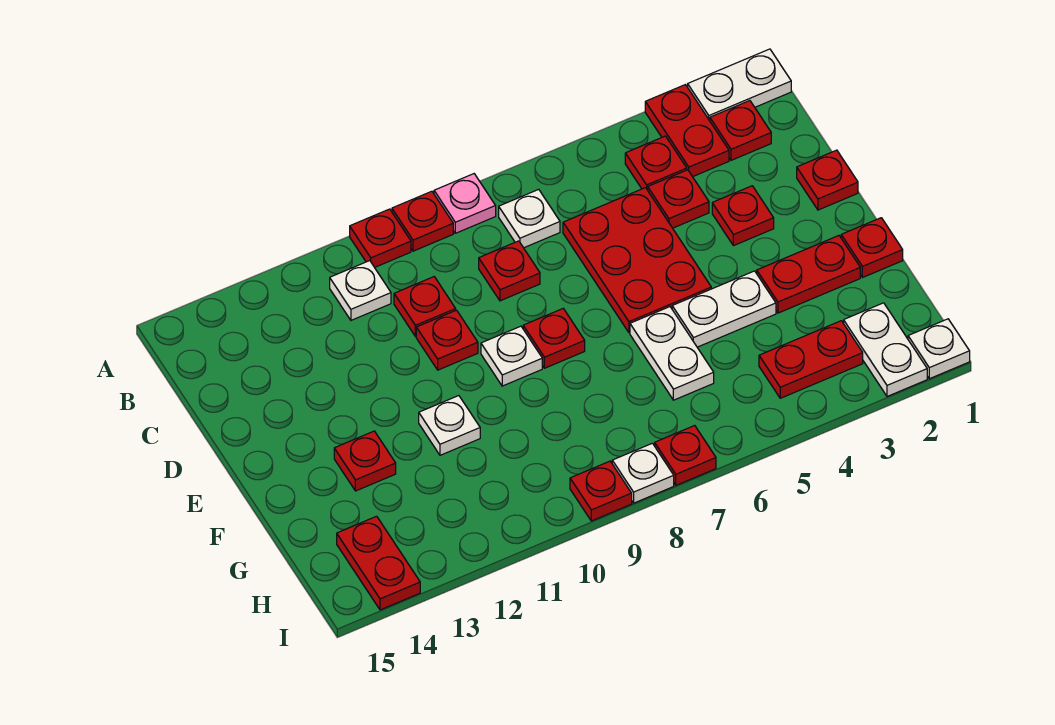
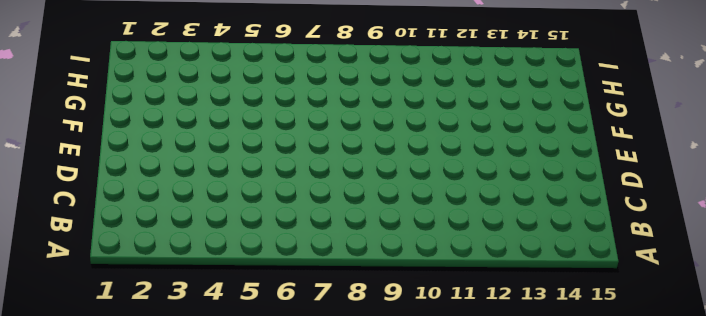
none -> white 1x2 plate [688,49,791,121]
none -> red 1x2 plate [645,85,729,177]
none -> pink 1x1 plate [434,174,496,233]
none -> red 1x1 plate [392,191,453,251]

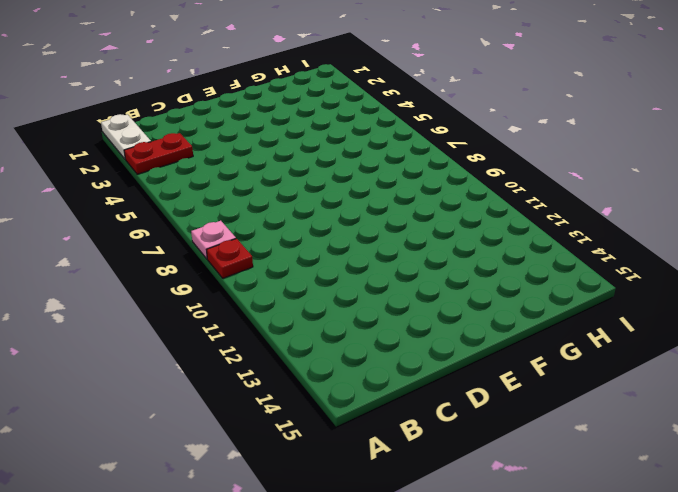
none -> red 1x1 plate [350,209,411,267]
none -> red 1x1 plate [710,101,771,160]
none -> red 1x1 plate [625,136,687,190]
none -> white 1x1 plate [499,189,560,248]

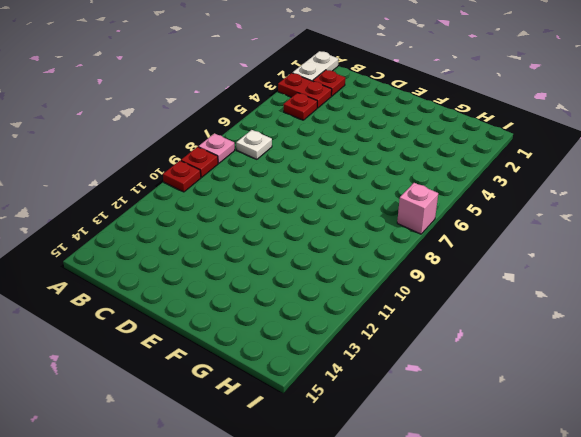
pink 1x1 brick [397,183,438,234] -> red 1x1 plate [655,426,716,485]
none -> white 1x1 plate [330,261,391,320]
none -> red 1x1 plate [648,170,709,228]
none -> red 2x3 plate [563,188,711,333]
none -> red 1x1 plate [479,241,540,301]

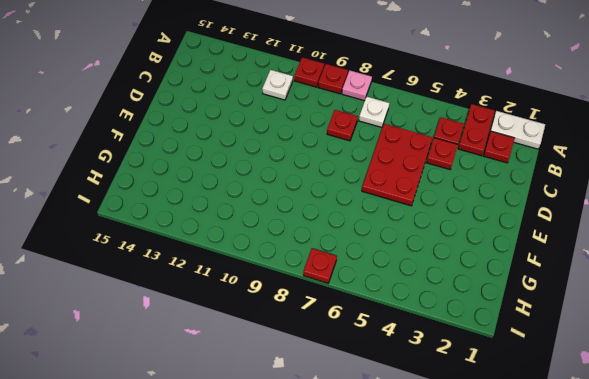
none -> red 1x1 plate [394,277,456,336]
none -> red 1x1 plate [797,150,858,210]
none -> red 1x1 plate [712,186,774,246]
none -> red 1x1 plate [416,310,478,370]

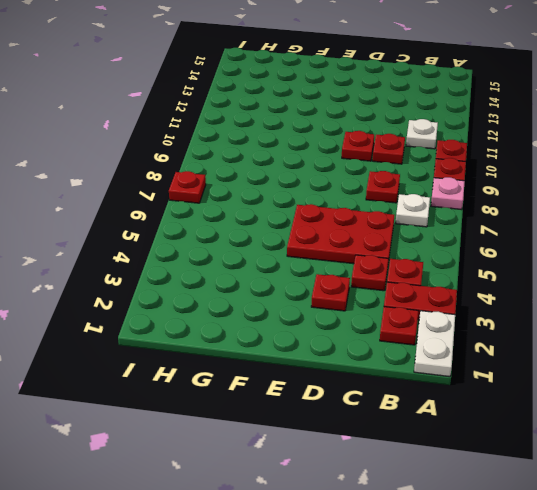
none -> red 1x1 plate [797,150,858,210]
none -> red 1x1 plate [523,309,585,368]
none -> white 1x1 plate [481,326,542,386]
none -> red 1x1 plate [841,218,903,278]

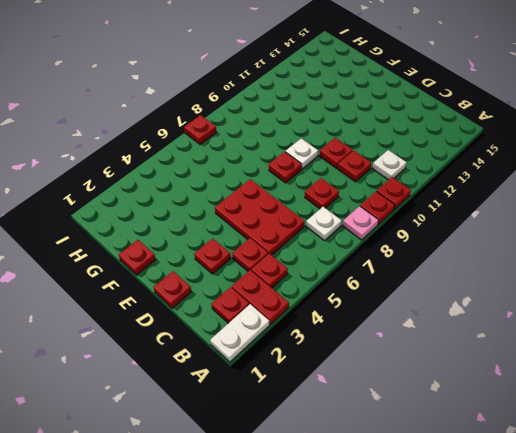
none -> red 1x2 plate [757,236,860,313]
none -> white 1x2 plate [672,271,776,347]
none -> white 1x2 plate [630,307,714,400]
none -> white 1x1 plate [419,396,480,455]

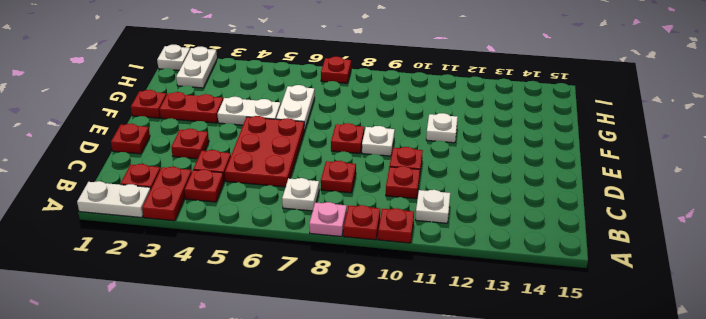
none -> red 1x1 plate [334,431,396,491]
none -> red 1x2 plate [759,321,863,398]
none -> red 1x2 plate [337,516,420,610]
none -> white 1x1 plate [612,443,674,503]

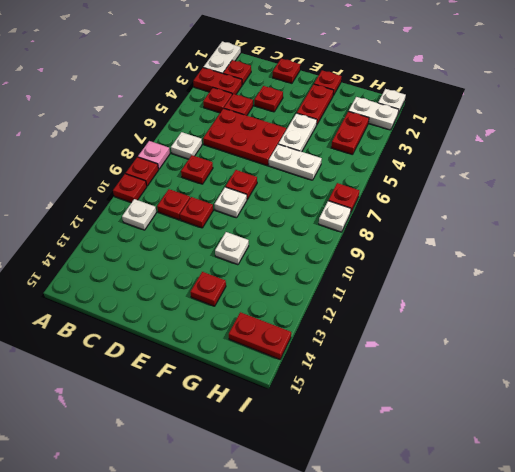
none -> red 1x1 plate [570,461,632,521]

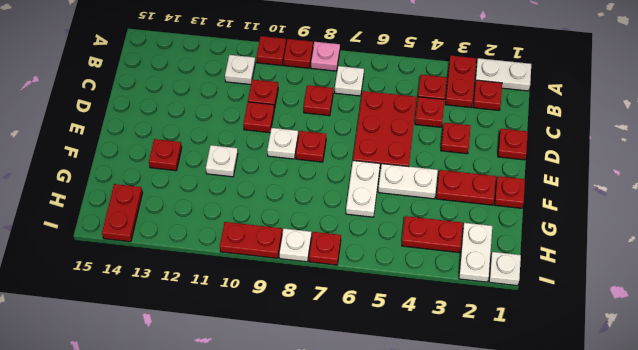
red 1x2 plate [220,222,282,258] -> red 1x1 plate [570,461,632,521]

